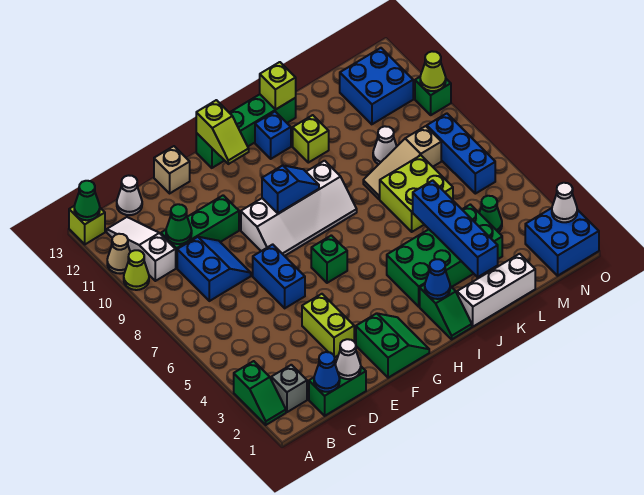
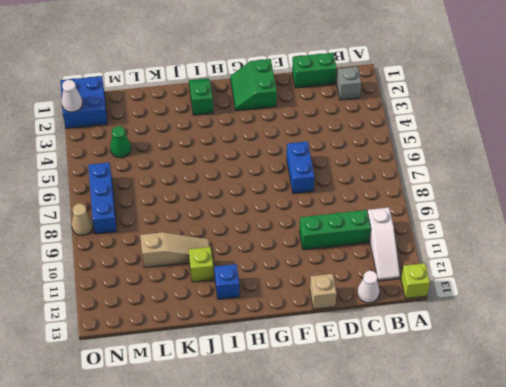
tan 1x3 slope [140,232,210,268] -> tan 1x3 slope moved to [363,126,441,199]
tan 1x1 cone [72,204,93,235] -> tan 1x1 cone moved to [107,234,130,274]
none -> green 1x2 slope [234,361,286,425]
none -> lime 1x1 cone [124,250,149,290]
none -> blue 2x2 slope [177,237,251,301]
none -> lime 1x2 brick [302,294,354,357]

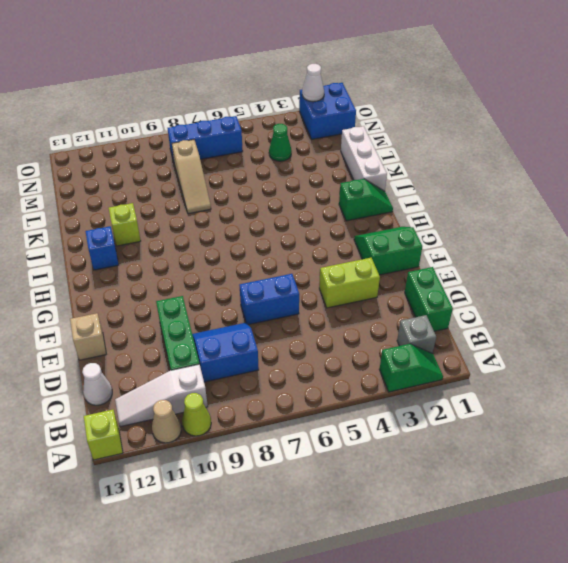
none -> white 2x4 slope [241,161,357,256]
none -> green 1x1 brick [311,235,347,283]
none -> green 1x4 brick [196,94,296,168]
none -> green 2x4 brick [387,204,502,307]

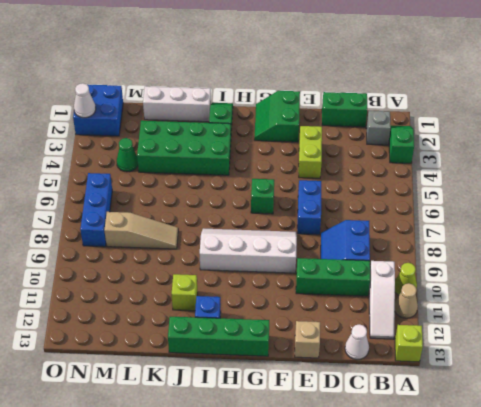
none -> lime 2x2 brick [380,155,453,232]
none -> white 1x1 cone [373,126,397,164]
none -> blue 2x2 brick [340,48,413,124]
none -> green 1x1 brick [415,77,451,115]

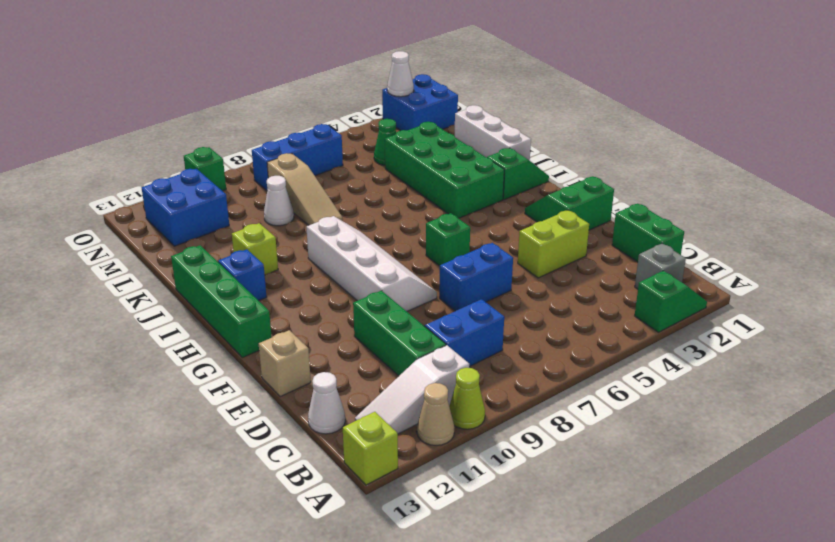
none -> lime 2x2 brick [380,155,453,232]
none -> green 1x1 cone [74,181,100,220]
none -> blue 1x1 cone [314,352,340,392]
none -> green 1x1 cone [166,204,192,244]

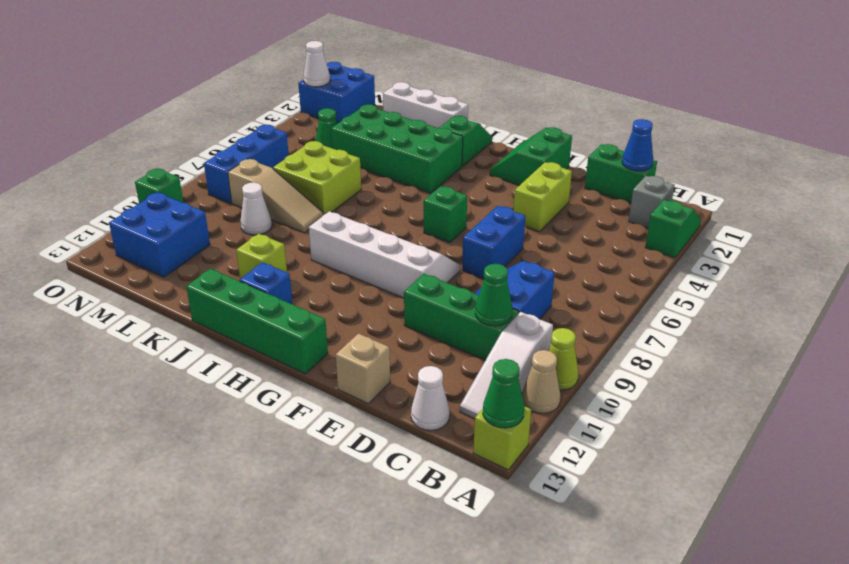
none -> white 1x1 cone [335,339,361,379]
none -> blue 1x2 slope [262,165,319,213]
none -> lime 1x2 slope [196,100,249,164]
none -> blue 1x1 cone [425,259,450,299]

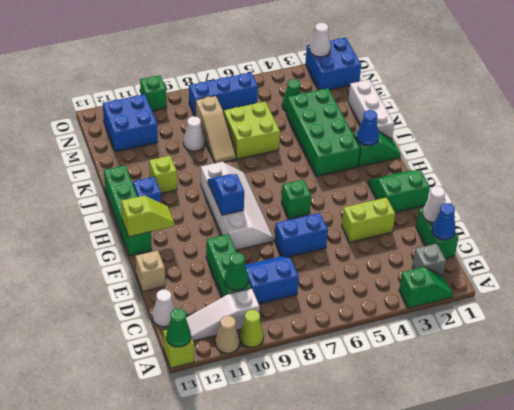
none -> lime 1x1 brick [260,62,296,109]
none -> blue 1x4 brick [413,180,498,277]
none -> lime 1x1 cone [420,51,446,91]

